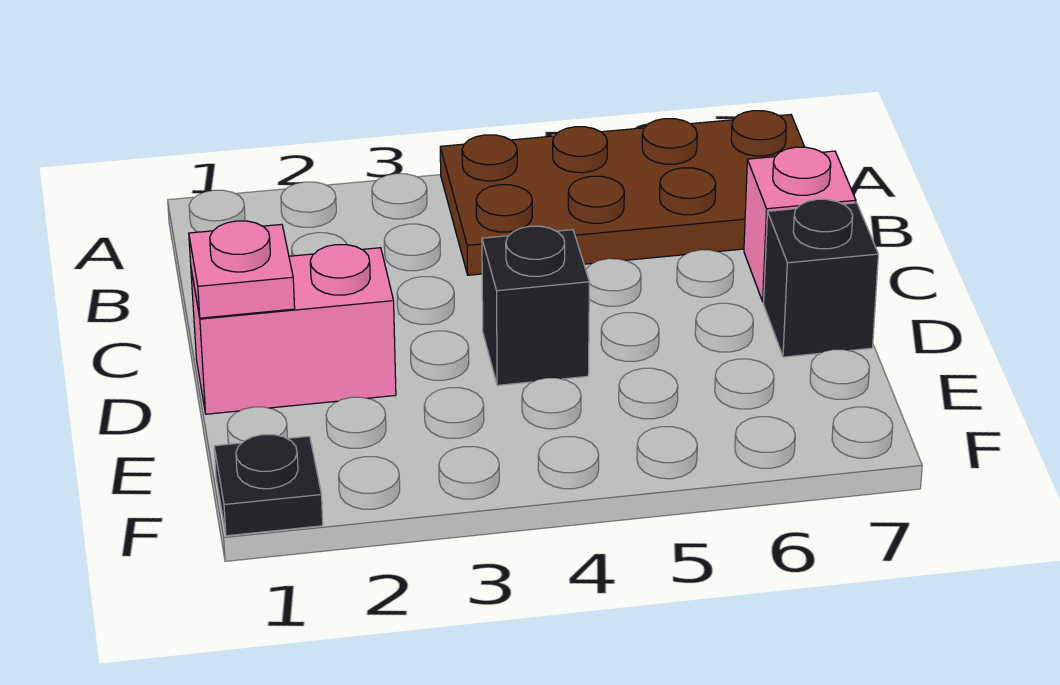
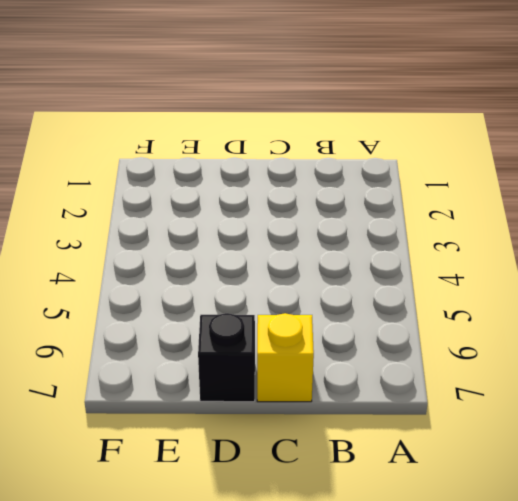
yellow 1x1 brick [257,313,314,402] -> pink 1x1 brick [744,147,856,302]
none -> brown 2x4 plate [440,111,804,275]
none -> pink 1x2 brick [191,245,396,414]

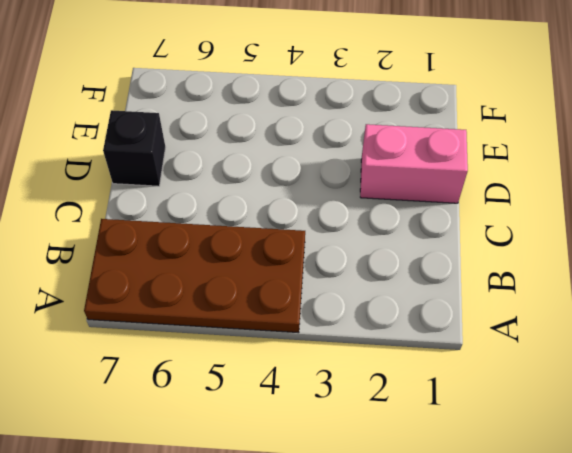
none -> pink 1x1 brick [744,147,856,302]
none -> black 1x1 brick [482,226,589,385]

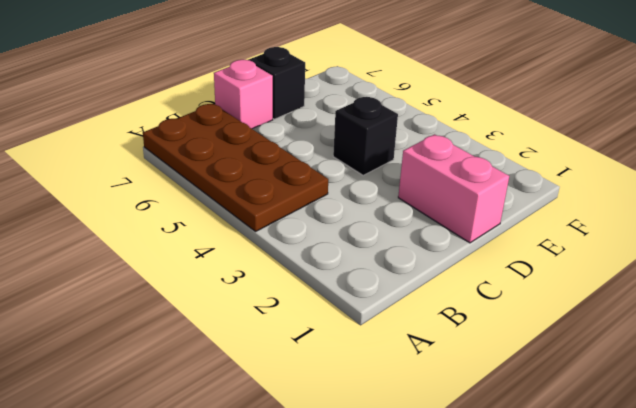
none -> black 1x1 plate [214,435,323,536]
none -> pink 1x1 plate [189,221,295,318]

